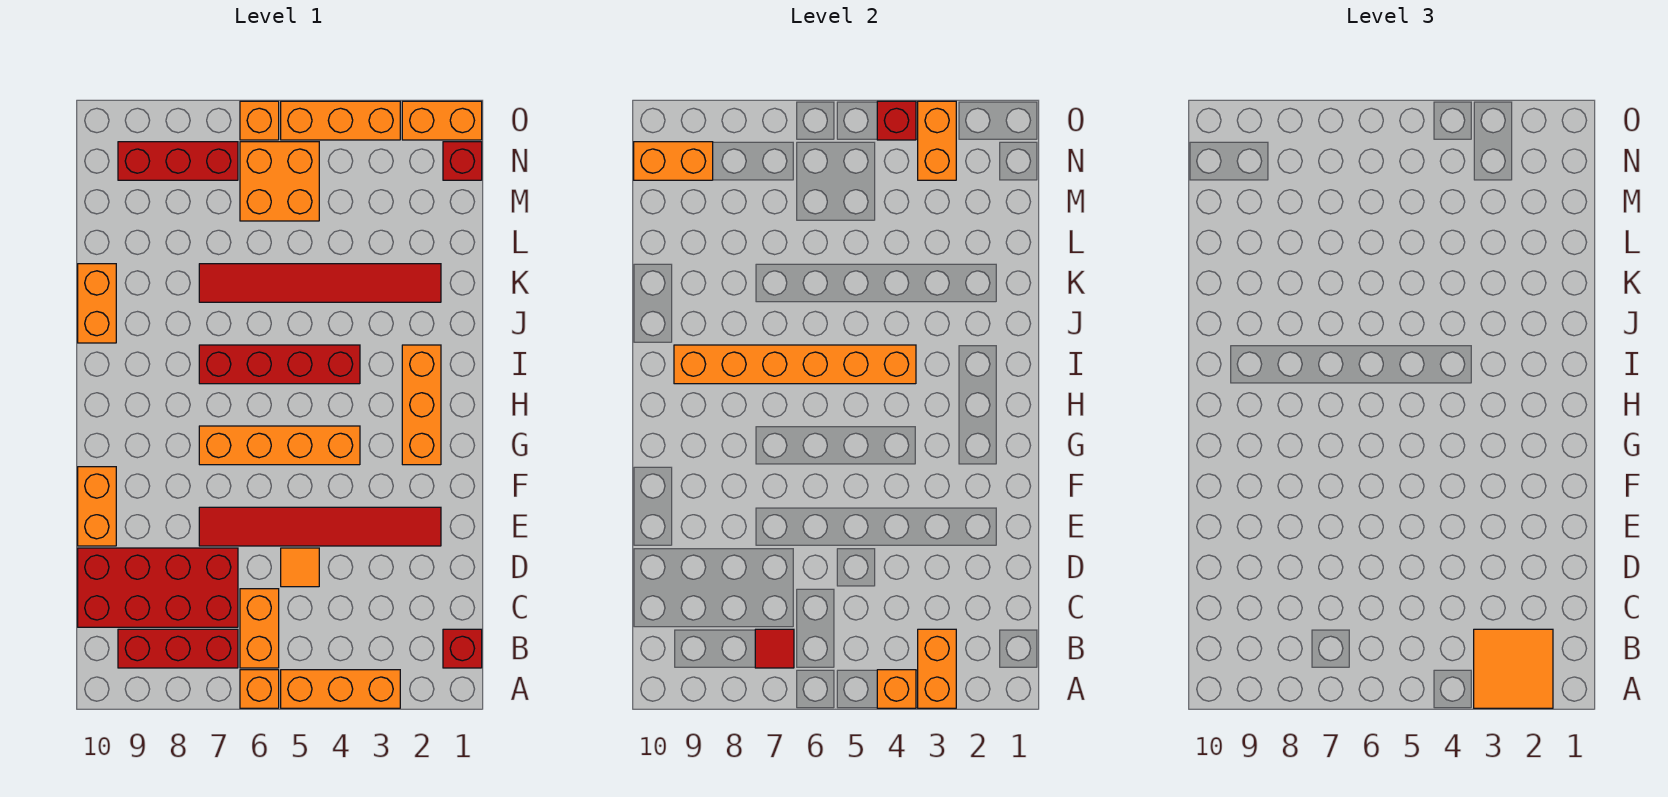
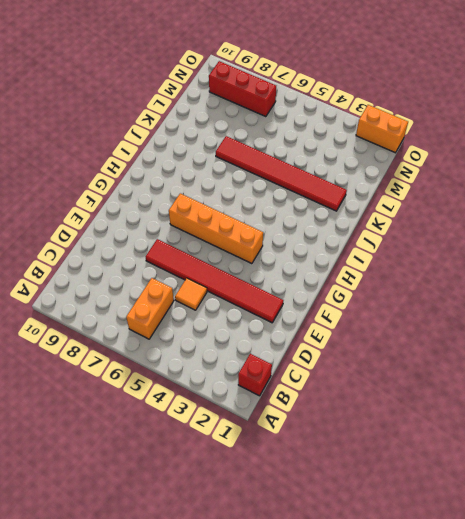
none -> orange 1x3 brick [281,670,400,708]
none -> orange 1x1 brick [240,670,279,708]
none -> red 1x3 brick [118,629,238,668]

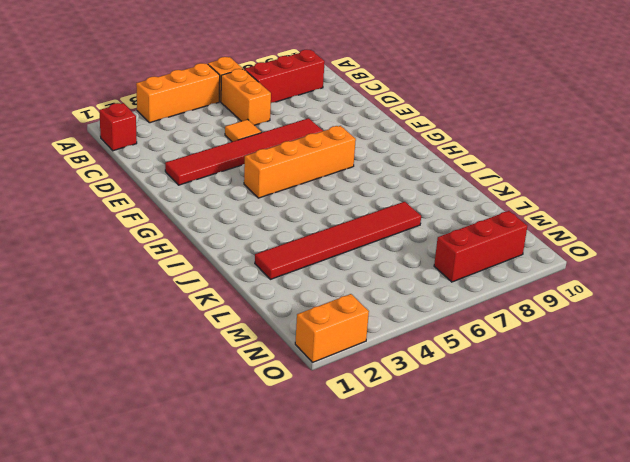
none -> red 2x4 brick [78,548,238,627]
none -> orange 1x2 brick [78,467,116,546]
none -> orange 1x3 brick [402,345,441,465]

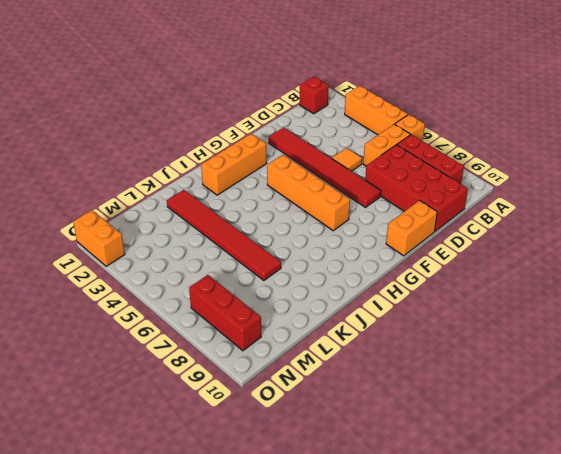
none -> red 1x4 brick [199,345,360,384]
none -> orange 1x2 brick [78,264,116,343]
none -> orange 2x2 brick [240,142,319,221]

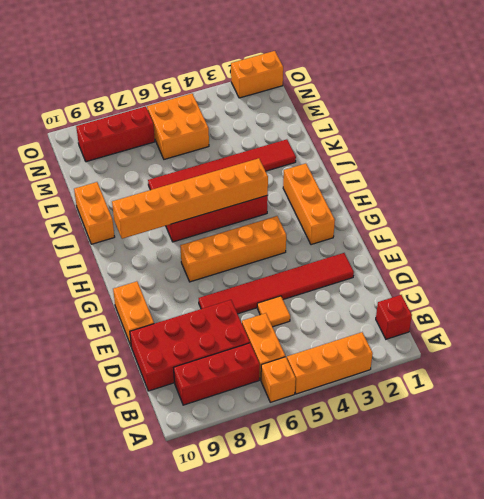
none -> red 1x1 brick [443,142,482,180]
none -> orange 1x3 brick [281,101,400,140]
none -> orange 1x1 brick [240,101,279,140]

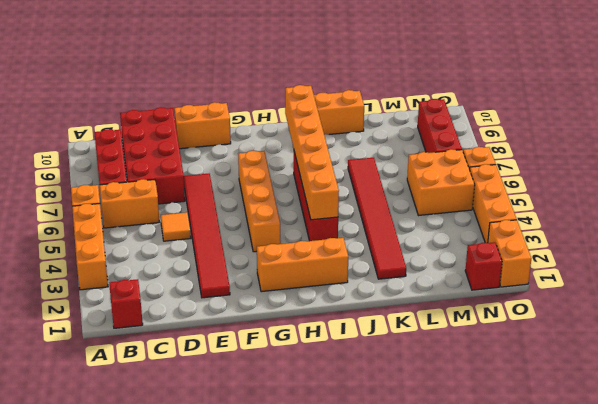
none -> orange 1x2 brick [918,629,956,708]
none -> orange 1x1 brick [877,670,916,708]
none -> red 1x1 tile [755,629,794,668]

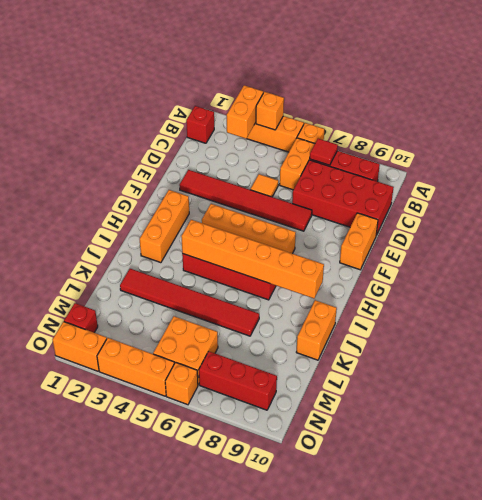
none -> orange 1x2 brick [918,101,956,180]
none -> orange 1x2 brick [634,142,713,180]
none -> red 1x1 brick [877,101,916,140]

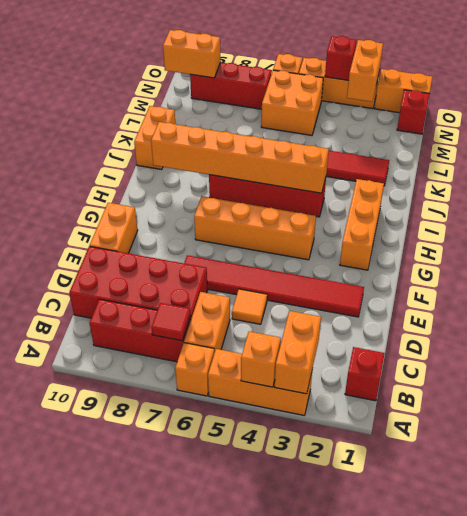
none -> orange 2x2 tile [1474,629,1553,708]

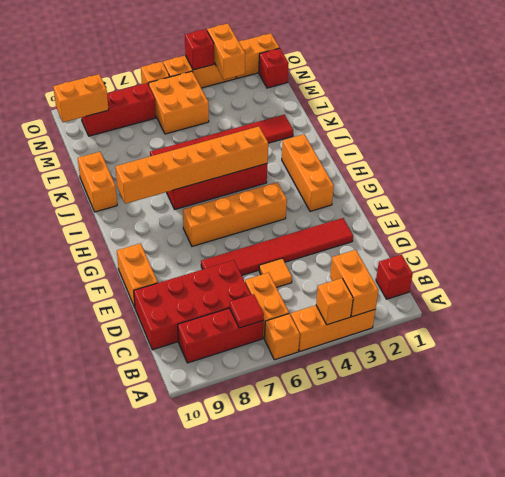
none -> orange 2x2 tile [1474,629,1553,708]

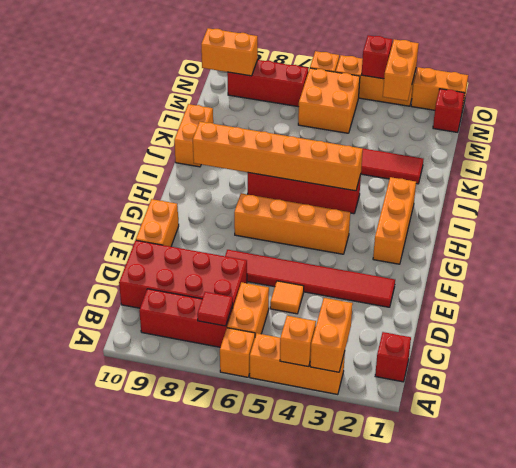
none -> orange 2x2 tile [1474,629,1553,708]

